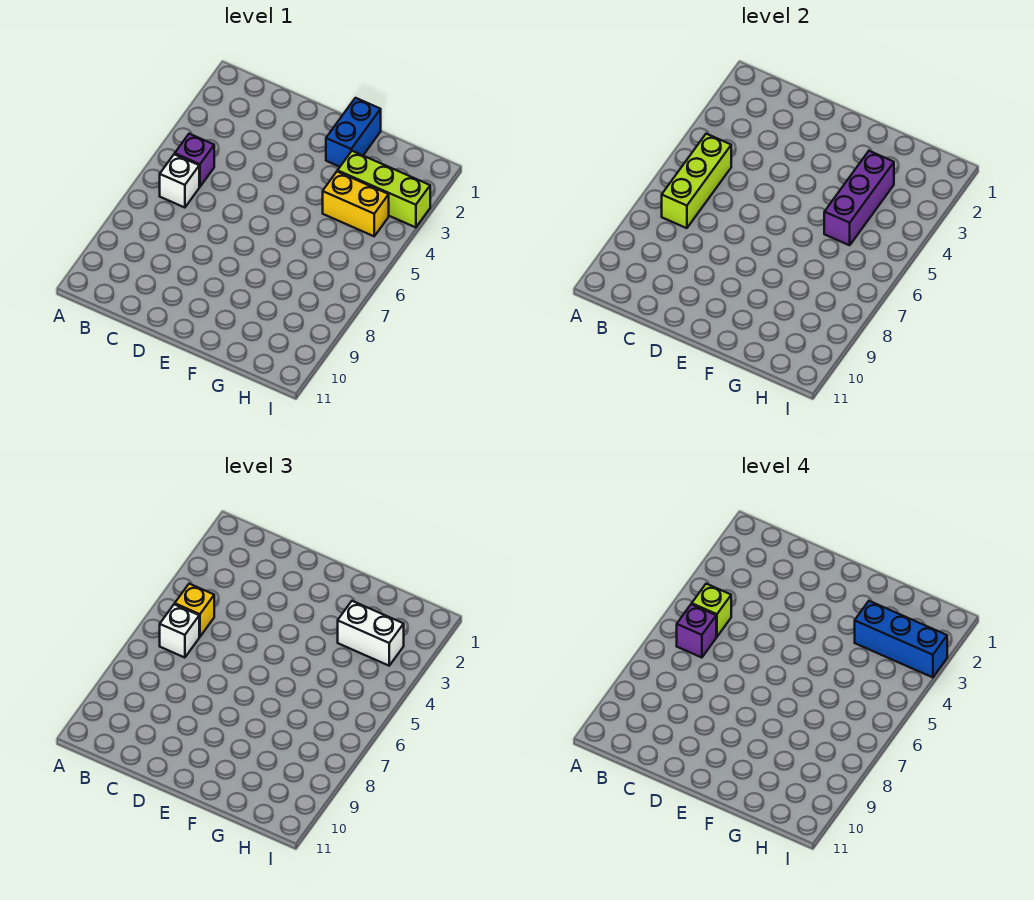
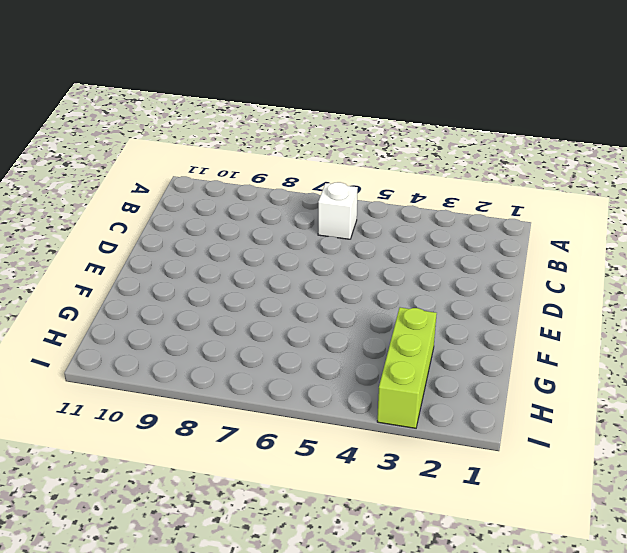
none -> purple 1x1 brick [175,134,214,187]
none -> blue 1x2 brick [326,98,381,167]
none -> yellow 1x2 brick [323,171,389,236]

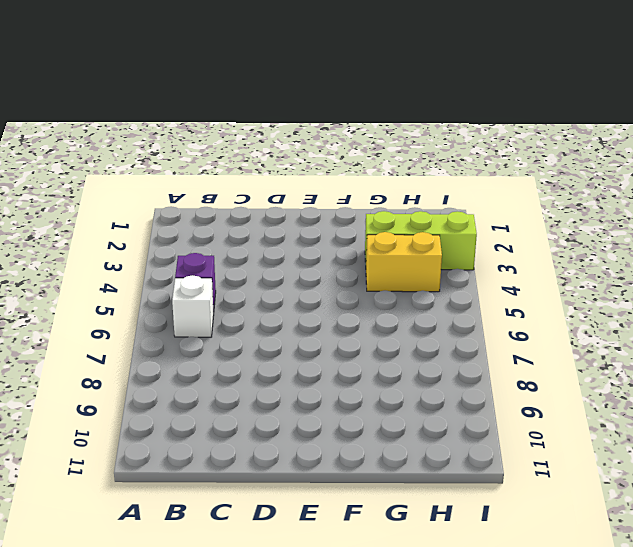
none -> blue 1x2 brick [326,98,381,167]
none -> lime 1x3 brick [662,134,731,228]
none -> purple 1x3 brick [824,151,894,245]

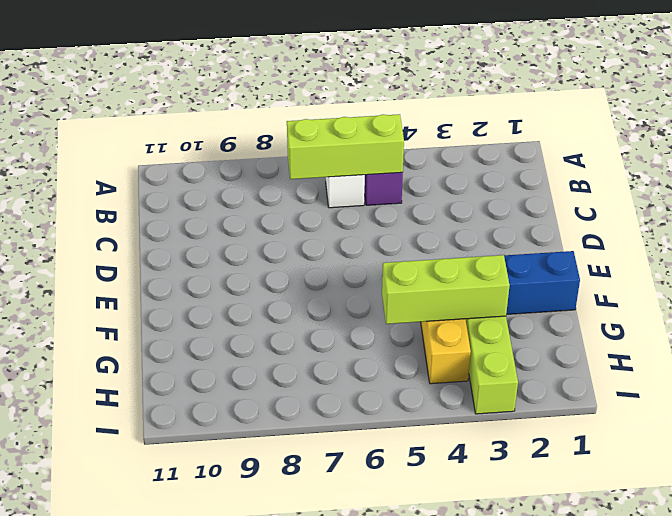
lime 1x3 brick [382,255,510,324] -> purple 1x3 brick [824,151,894,245]
none -> yellow 1x1 brick [175,584,214,637]
none -> white 1x1 brick [160,604,199,658]
none -> white 1x2 brick [338,601,404,666]

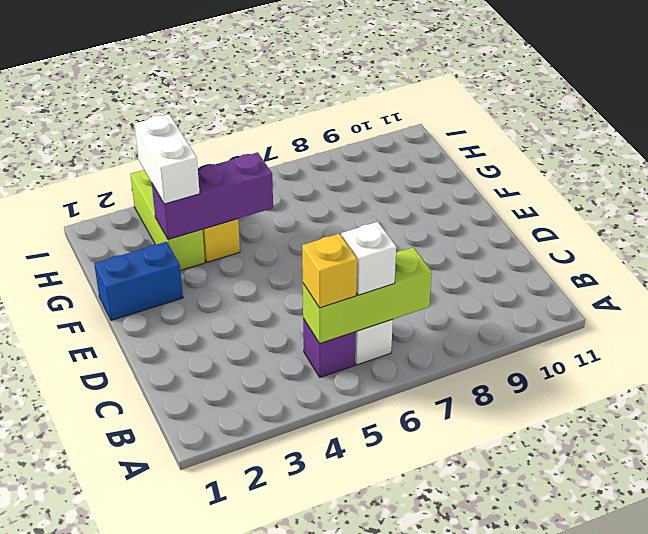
none -> lime 1x1 brick [692,584,731,637]
none -> purple 1x1 brick [677,604,716,658]
none -> blue 1x3 brick [855,601,947,677]

